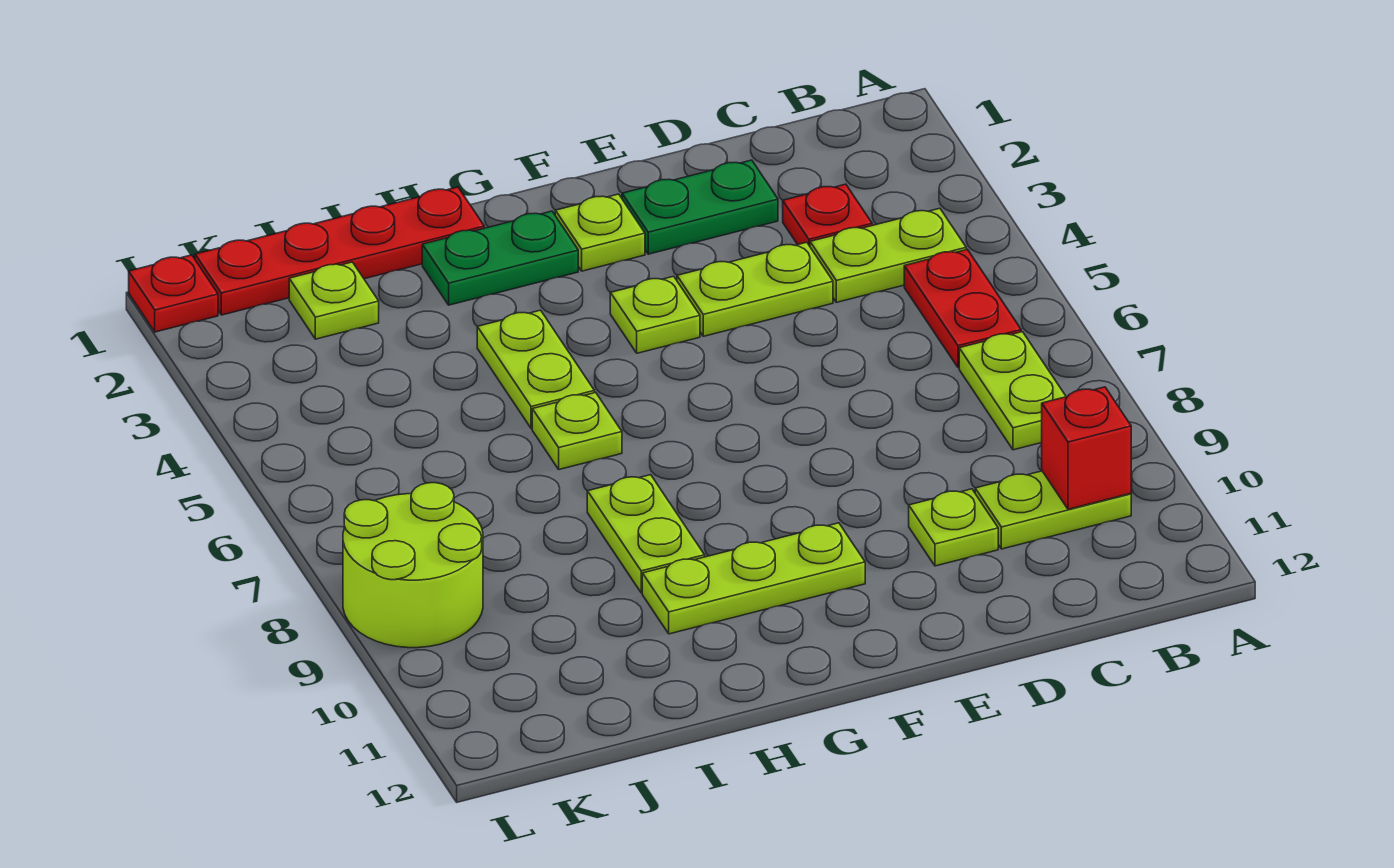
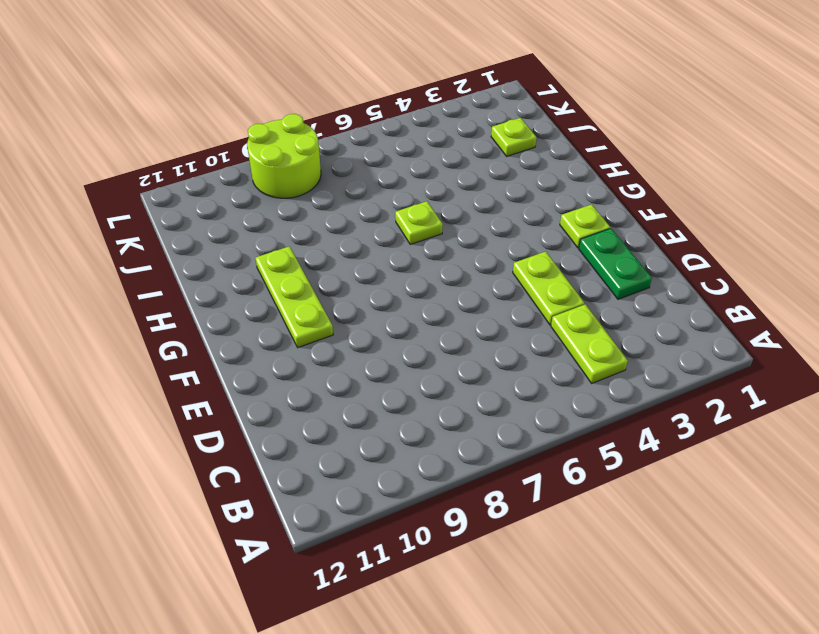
none -> red 1x2 plate [904,249,1021,368]
none -> lime 1x2 plate [959,332,1066,450]
none -> lime 1x2 plate [975,471,1131,549]

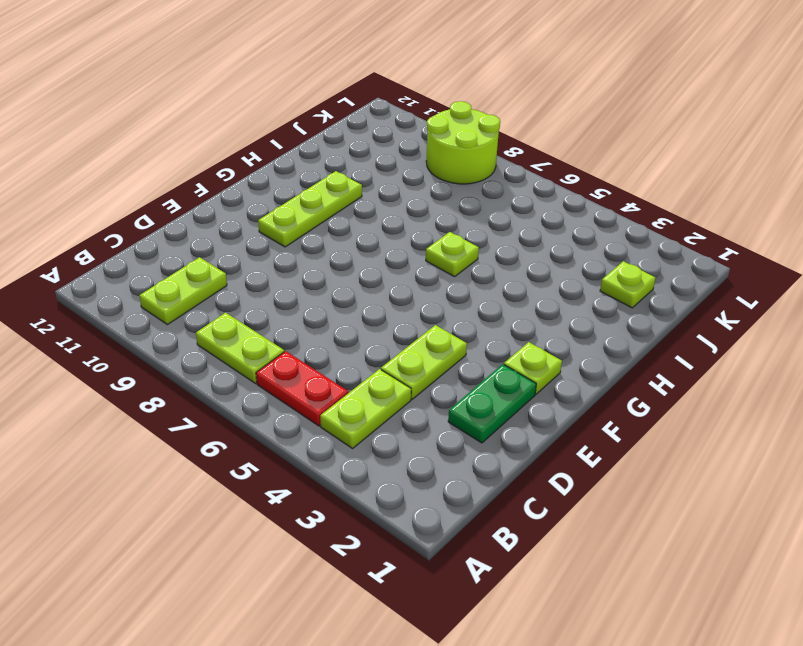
none -> red 1x1 plate [783,184,872,246]
none -> lime 1x1 plate [909,489,998,566]
none -> lime 1x1 plate [610,276,700,353]

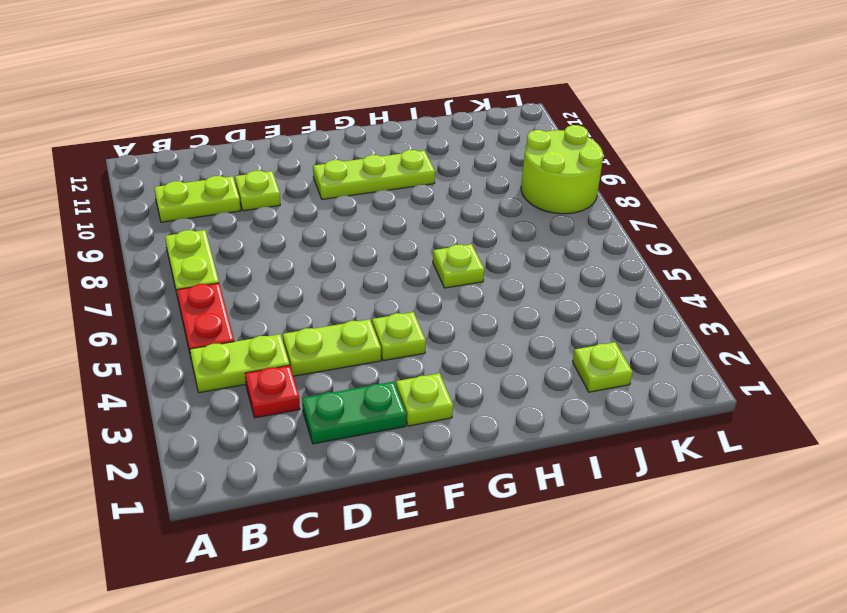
none -> green 1x2 plate [422,211,578,305]
none -> red 1x4 plate [195,187,484,315]
none -> lime 1x2 plate [477,310,594,428]

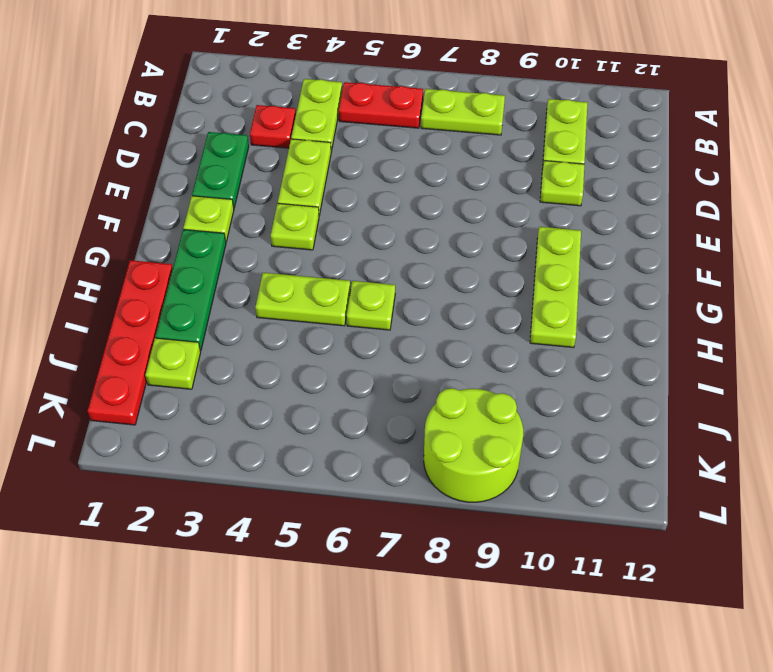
green 1x3 plate [155,229,226,351] -> green 1x2 plate [422,211,578,305]
none -> lime 1x2 plate [587,475,705,593]
none -> red 1x1 plate [129,255,218,332]
none -> red 1x1 brick [1042,387,1131,509]

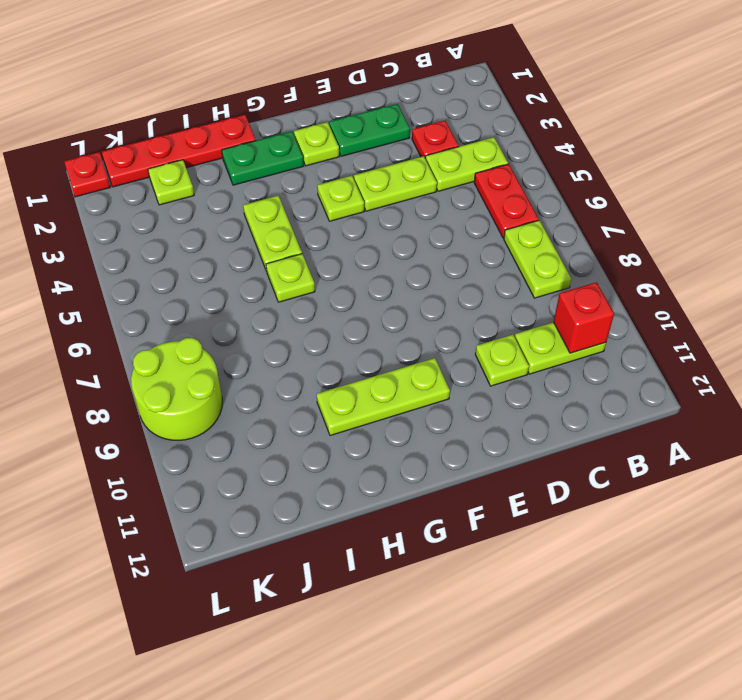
none -> lime 1x2 plate [587,475,705,593]

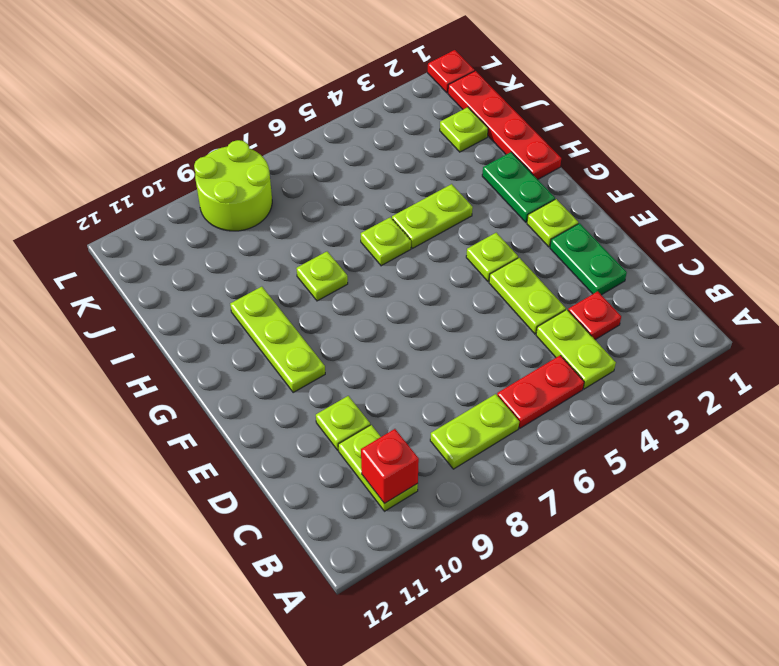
lime 1x1 plate [296,252,348,301] -> lime 1x2 plate [587,475,705,593]

